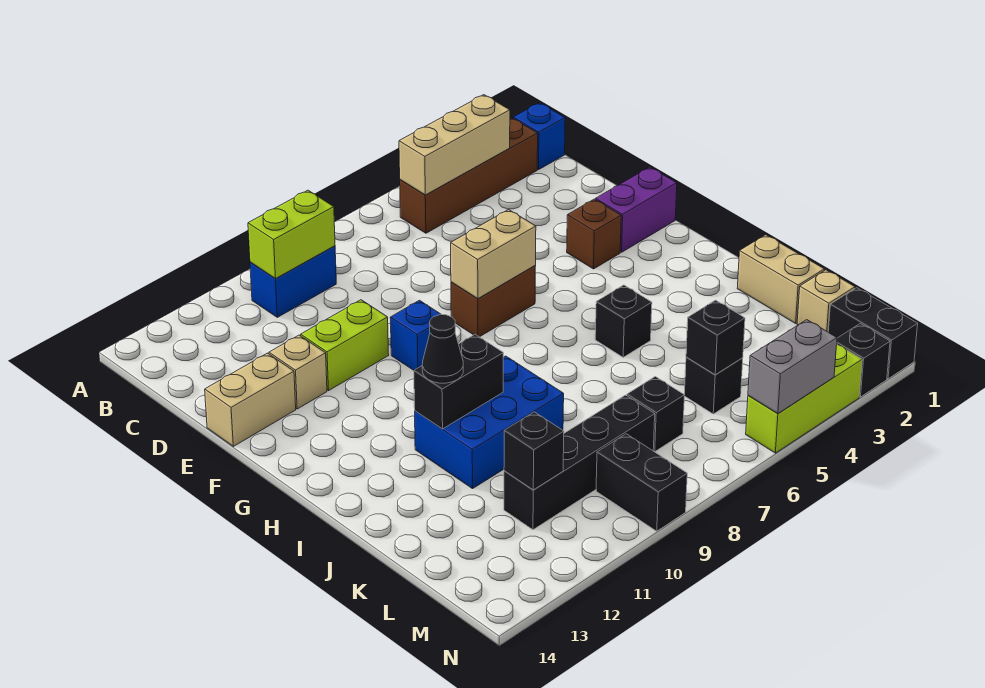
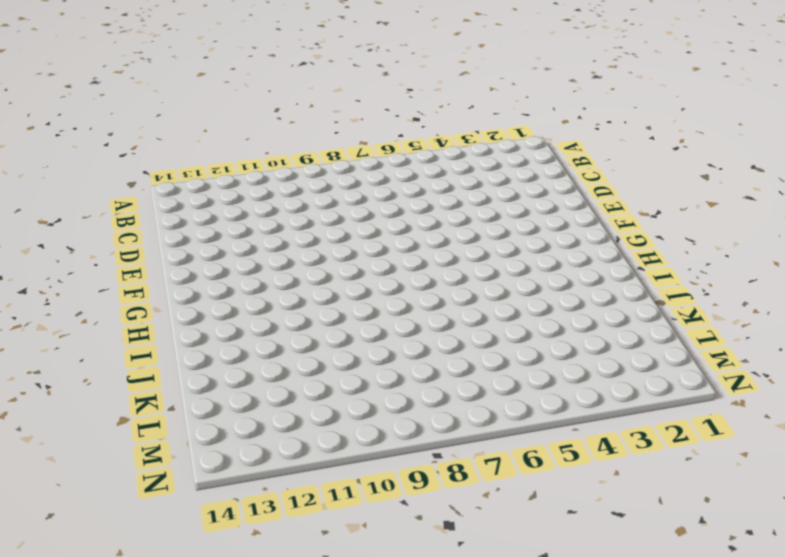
none -> blue 1x1 brick [513,103,565,170]
none -> brown 1x4 brick [400,118,538,233]
none -> blue 1x2 brick [250,246,336,317]

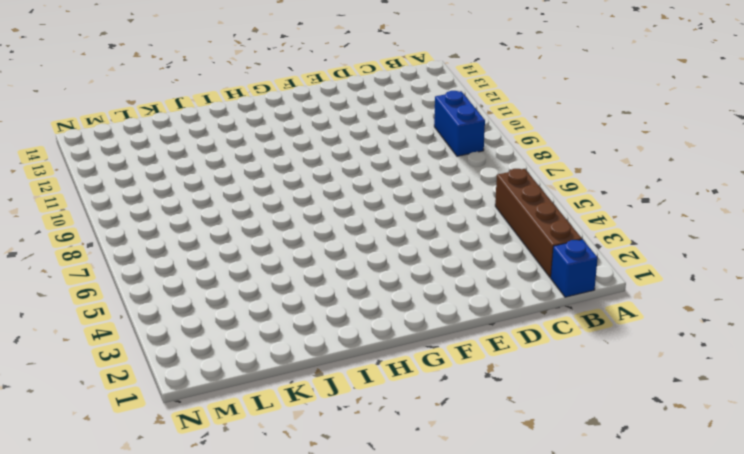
none -> lime 1x2 brick [301,300,389,391]
none -> tan 1x1 brick [269,335,327,409]
none -> tan 1x2 brick [205,353,296,446]

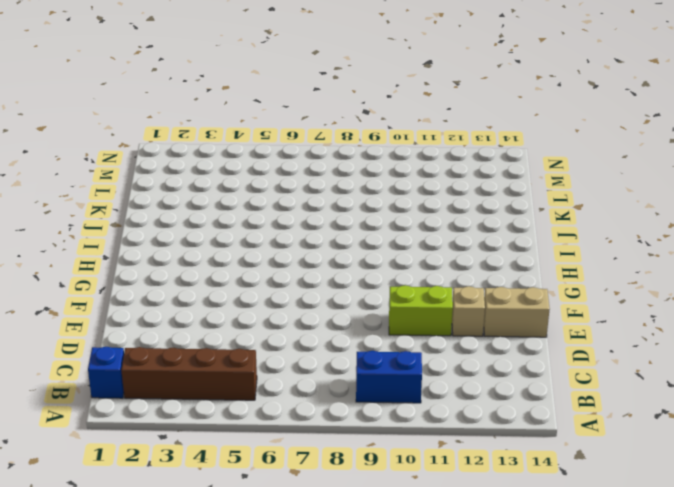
none -> purple 1x2 brick [596,167,677,252]
none -> brown 1x1 brick [567,199,621,269]
none -> brown 1x2 brick [451,266,535,337]

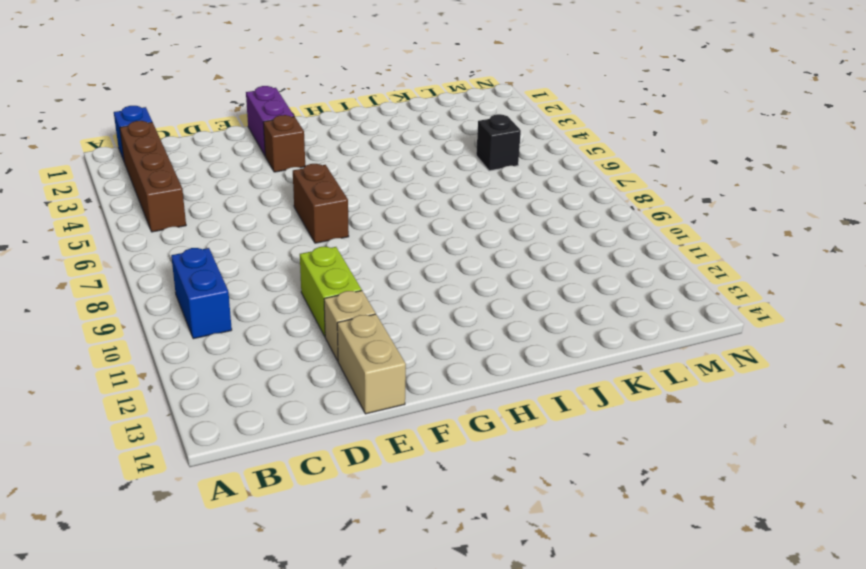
none -> blue 1x1 brick [390,300,441,370]
none -> black 1x1 brick [595,285,652,357]
none -> blue 2x3 brick [415,356,564,489]

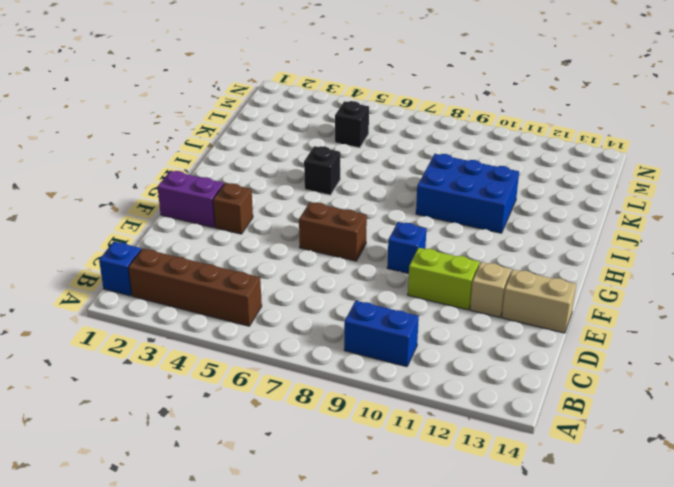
none -> tan 1x2 brick [737,235,824,323]
none -> tan 1x1 brick [797,270,855,332]
none -> black 1x1 brick [627,377,684,452]

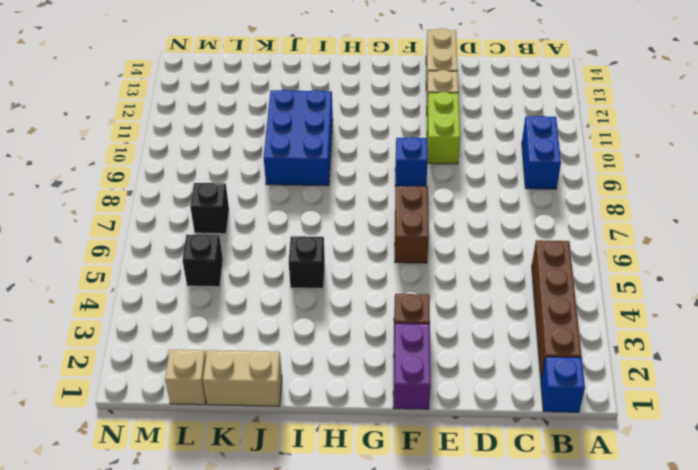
none -> black 1x4 brick [504,395,655,530]
none -> black 1x2 brick [828,288,918,379]
none -> black 1x2 brick [596,434,687,531]

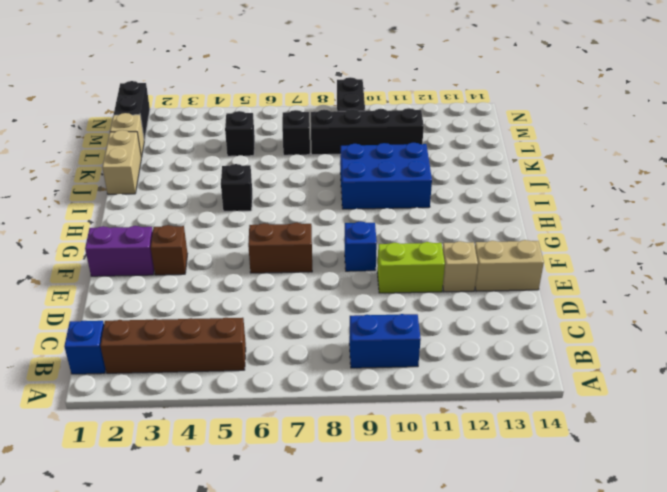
none -> black 1x1 brick [837,324,890,397]
none -> lime 1x3 brick [746,345,862,453]
none -> tan 1x3 brick [399,95,510,195]

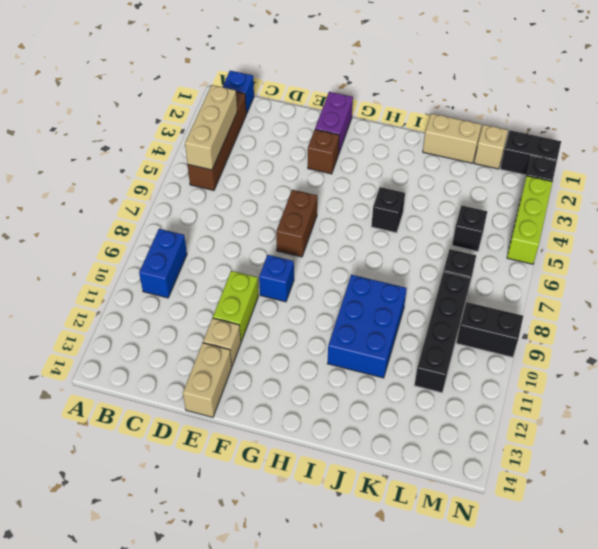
none -> lime 1x2 brick [248,190,335,278]
none -> tan 1x2 brick [451,210,536,299]
none -> black 1x2 brick [414,335,503,429]

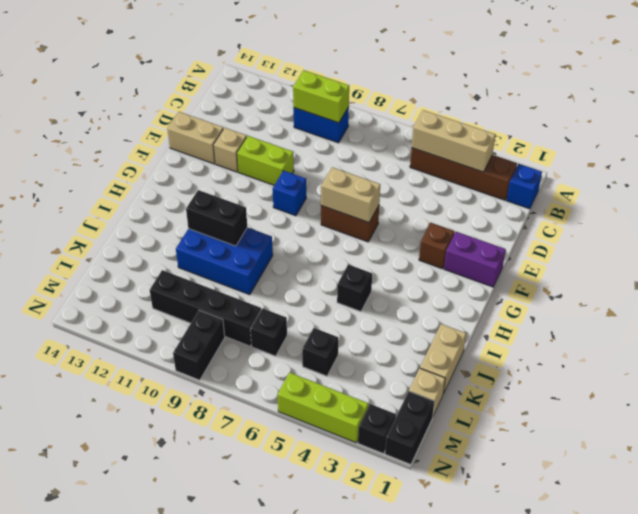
none -> black 1x1 brick [686,300,745,375]
none -> black 1x1 brick [504,412,564,490]
none -> grey 1x2 brick [748,320,837,414]

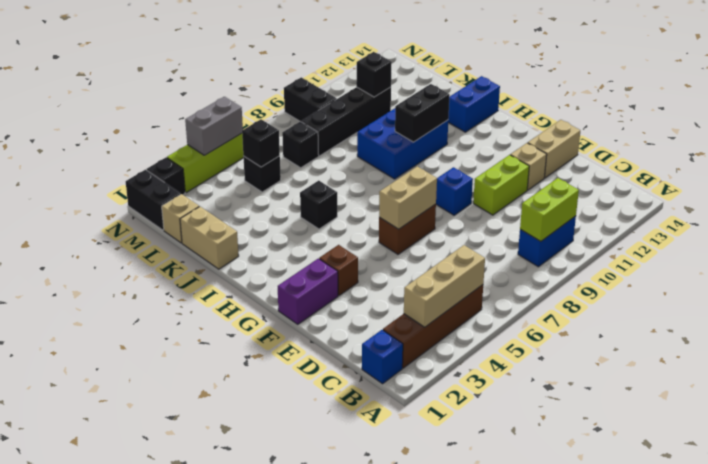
blue 1x2 brick [448,76,500,132] -> none
none -> black 1x1 cone [422,315,463,383]

